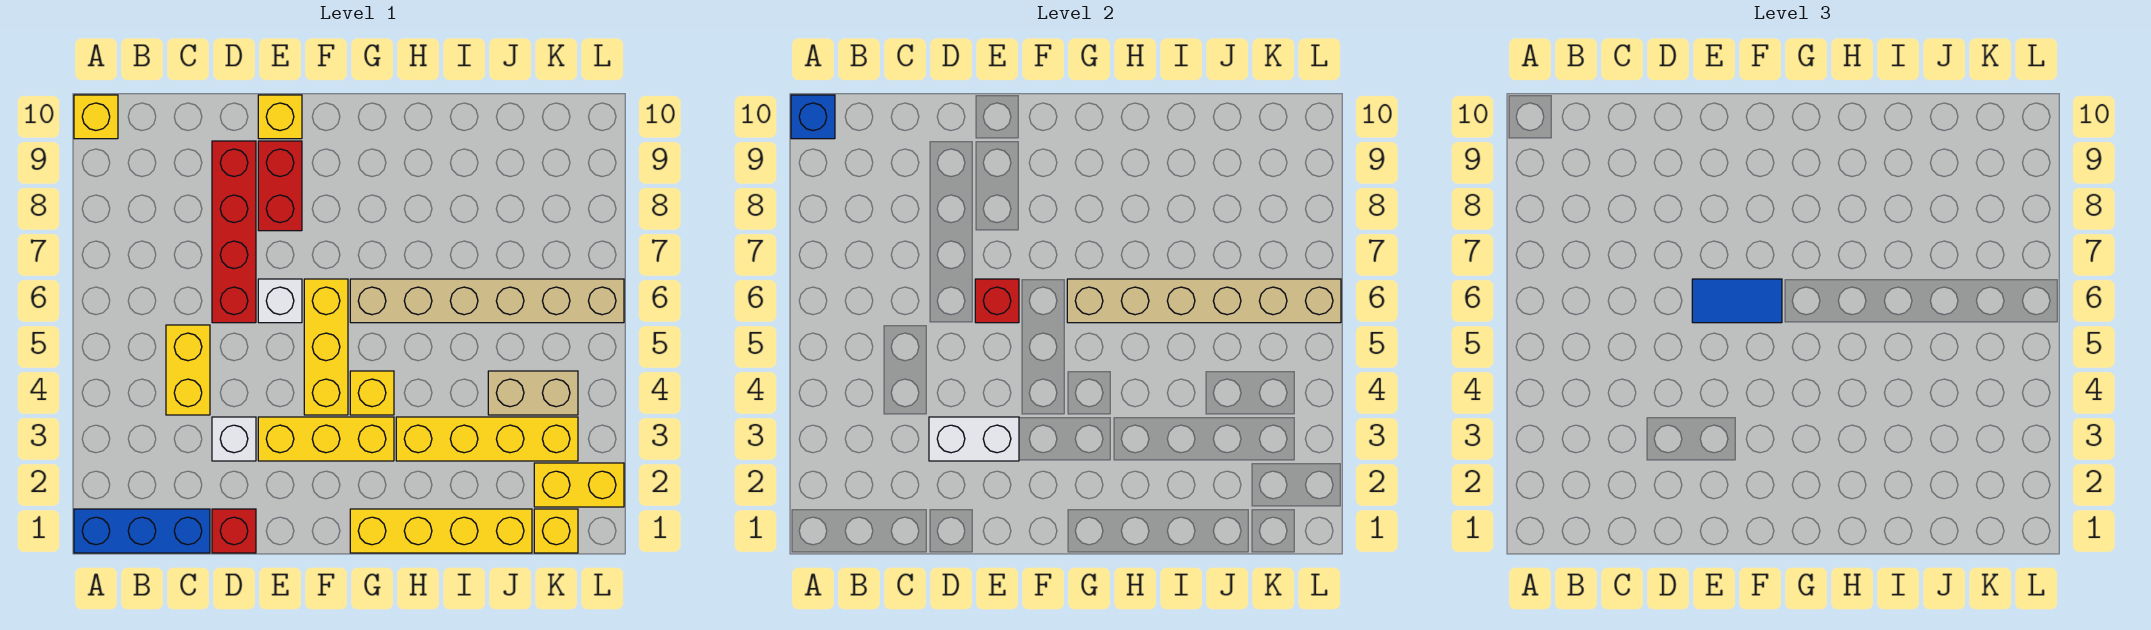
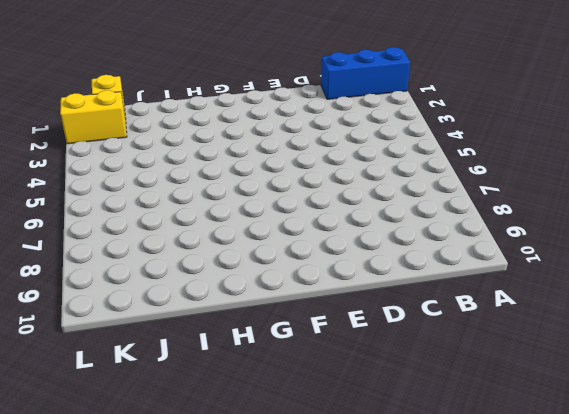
none -> yellow 1x1 brick [74,95,118,139]
none -> yellow 1x2 brick [166,325,210,415]
none -> red 1x1 brick [212,509,256,553]

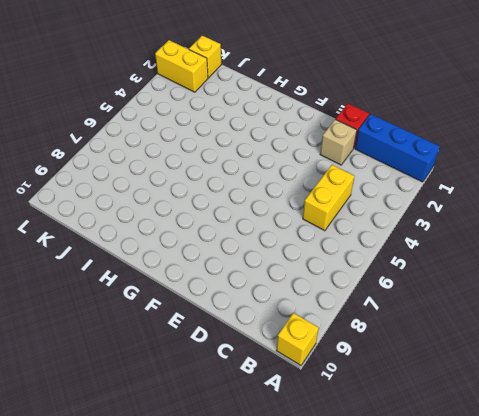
tan 1x1 brick [320,119,357,165] -> none
none -> white 1x1 brick [212,417,256,461]
none -> red 1x4 brick [212,141,256,323]
none -> yellow 1x3 brick [258,417,394,461]

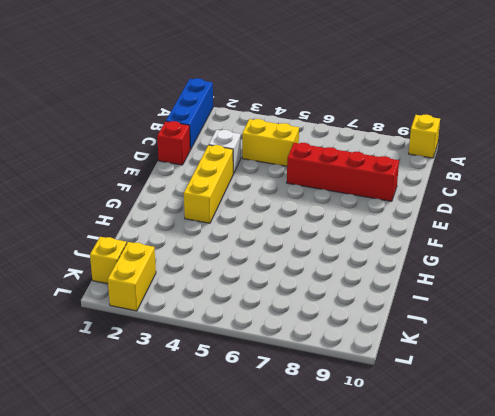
none -> white 1x1 brick [258,279,302,323]
none -> red 1x2 brick [258,141,302,231]
none -> yellow 1x1 brick [258,95,302,139]

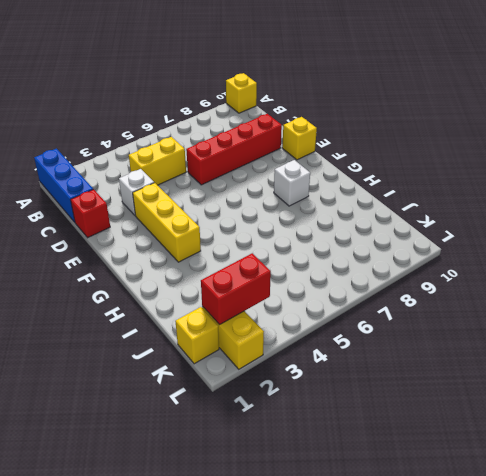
white 1x1 brick [274,160,310,206] -> white 1x1 brick moved to [258,279,302,323]
red 1x2 brick [201,253,271,325] -> red 1x2 brick moved to [258,141,302,231]
none -> yellow 1x3 brick [304,279,348,415]
none -> yellow 1x4 brick [350,509,532,553]
none -> yellow 1x1 brick [350,371,394,415]

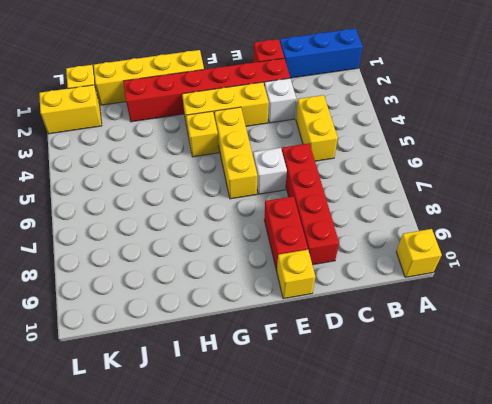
red 1x6 brick [123,58,290,122] -> none
none -> tan 1x6 brick [350,279,624,323]
none -> yellow 1x4 brick [396,417,578,461]
none -> tan 1x2 brick [488,371,578,415]

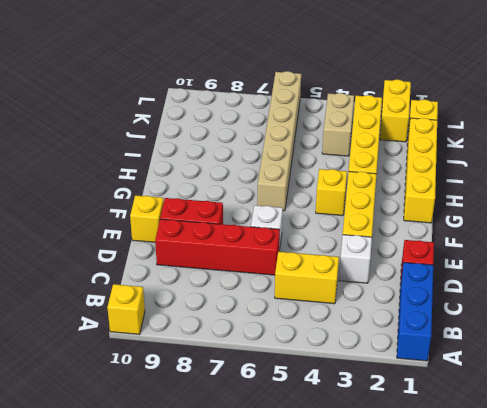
none -> yellow 1x3 brick [304,279,348,415]
none -> blue 1x1 brick [791,95,835,139]
none -> white 1x2 brick [929,417,1019,461]

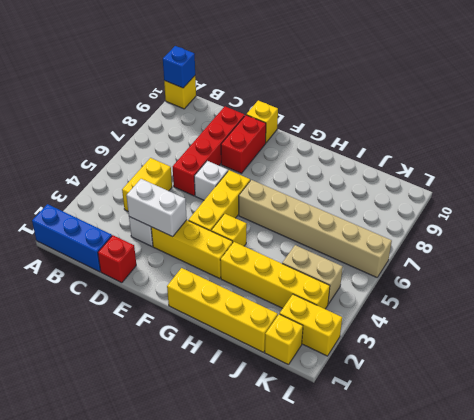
none -> red 1x1 brick [975,279,1019,323]
none -> tan 1x6 brick [1067,279,1341,323]
none -> blue 1x2 tile [1692,279,1782,323]

